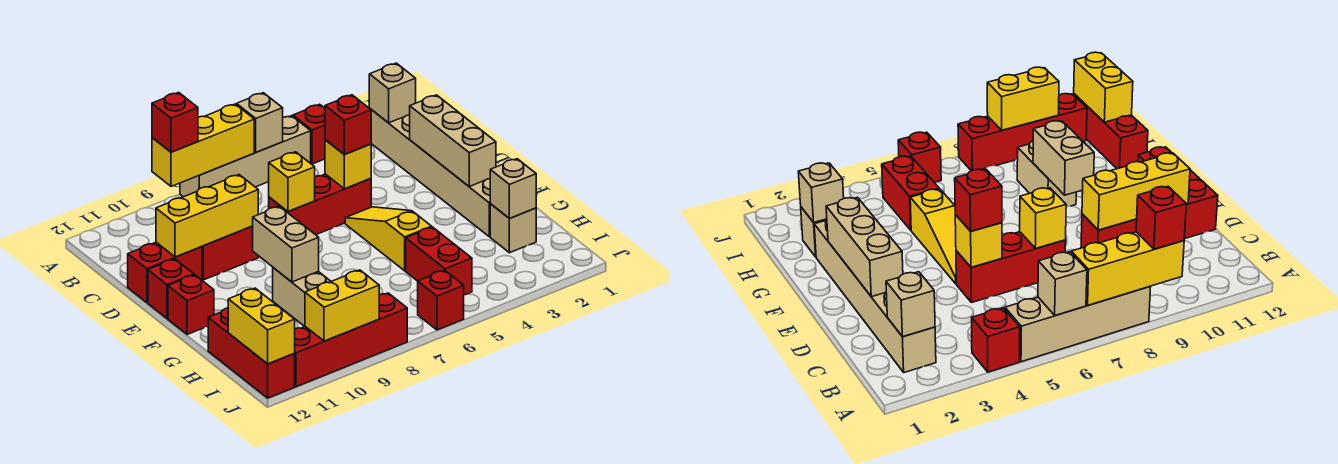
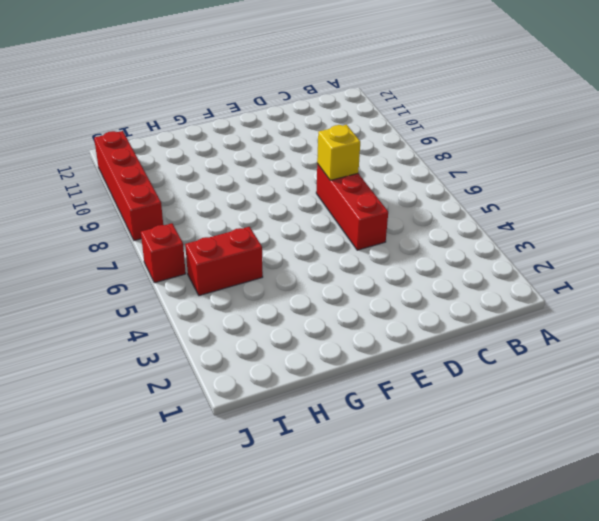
none -> red 1x1 brick [293,104,325,164]
none -> tan 1x4 brick [180,116,311,197]
none -> tan 1x6 brick [371,110,490,237]

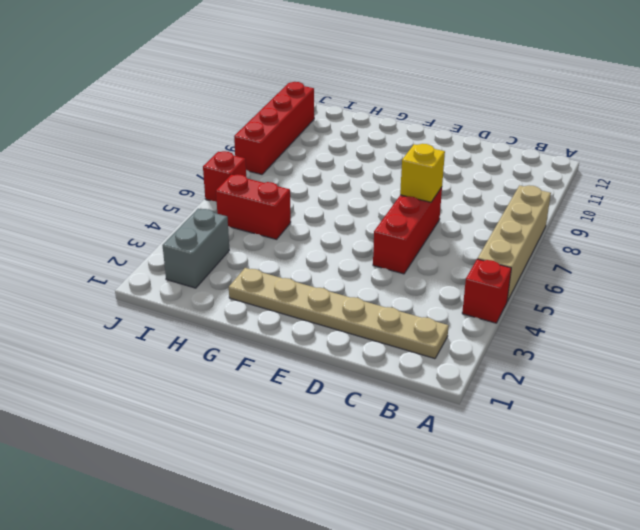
tan 1x6 plate [229,268,449,359] -> tan 1x6 brick [371,110,490,237]
grey 1x2 brick [163,209,229,288] -> none
none -> red 1x2 brick [202,226,258,280]
none -> red 1x2 brick [128,242,202,303]
none -> yellow 1x3 slope [345,207,432,271]

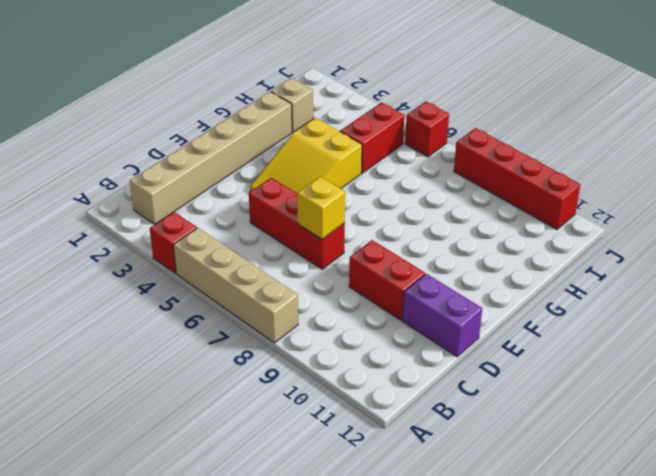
purple 1x2 brick [402,274,482,357] -> red 1x2 brick [128,242,202,303]
yellow 2x3 slope [250,118,362,193] -> yellow 1x3 slope [345,207,432,271]
none -> red 1x1 brick [148,259,194,319]
none -> red 1x1 brick [168,275,214,335]
none -> tan 1x2 brick [273,268,331,326]

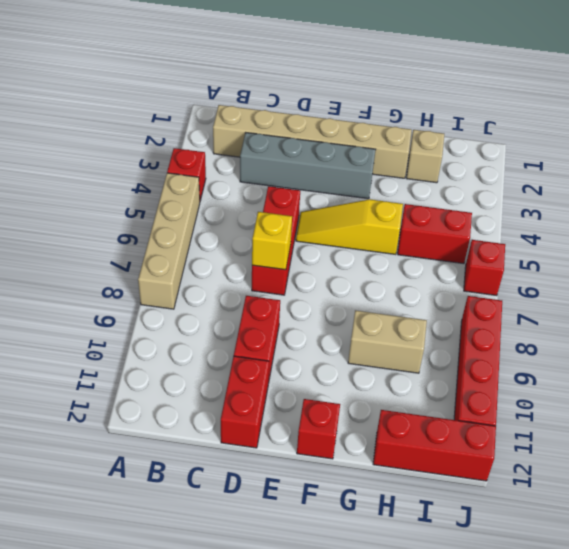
grey 1x4 brick [240,133,376,199] -> none
none -> red 1x1 brick [148,259,194,319]
none -> tan 1x1 brick [237,93,283,152]
none -> yellow 1x3 brick [152,104,254,186]

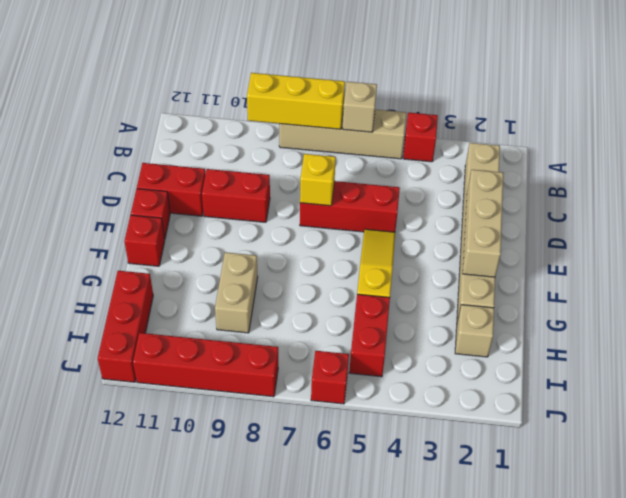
none -> tan 1x1 brick [369,63,416,123]
none -> yellow 1x1 brick [325,140,371,189]
none -> yellow 1x3 brick [156,175,258,257]

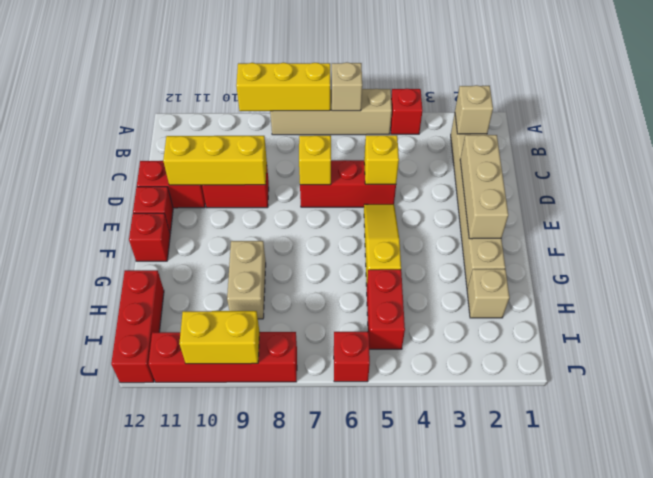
none -> tan 1x2 brick [253,206,319,282]
none -> tan 1x1 brick [490,159,536,219]
none -> yellow 1x2 brick [228,288,295,364]

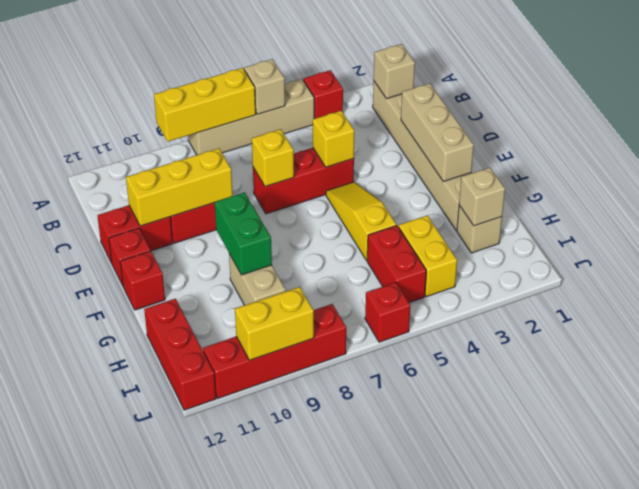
green 1x2 brick [215,192,272,275] -> tan 1x2 brick [253,206,319,282]
yellow 1x2 brick [399,215,457,297] -> yellow 1x2 brick moved to [228,288,295,364]
none -> red 1x1 brick [152,92,198,152]
none -> red 1x1 brick [325,95,371,154]

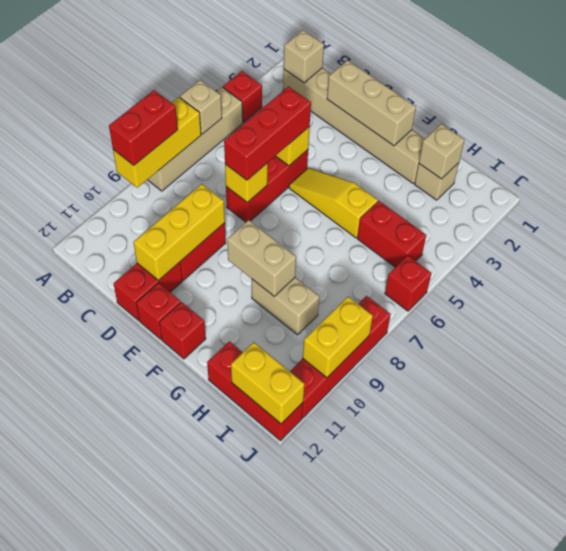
red 1x2 brick [109,90,178,165] -> red 1x1 brick [152,92,198,152]
red 1x3 brick [224,87,311,180] -> red 1x1 brick [325,95,371,154]

